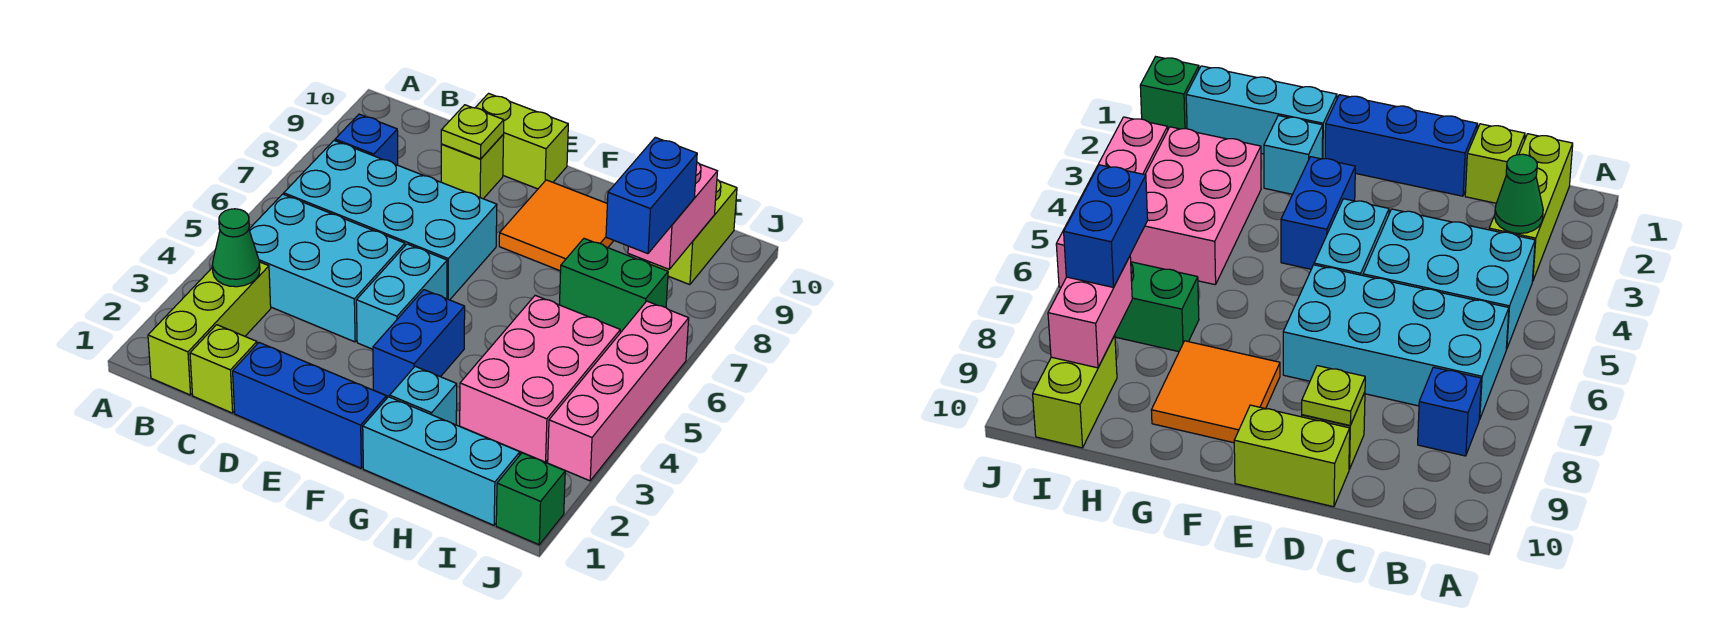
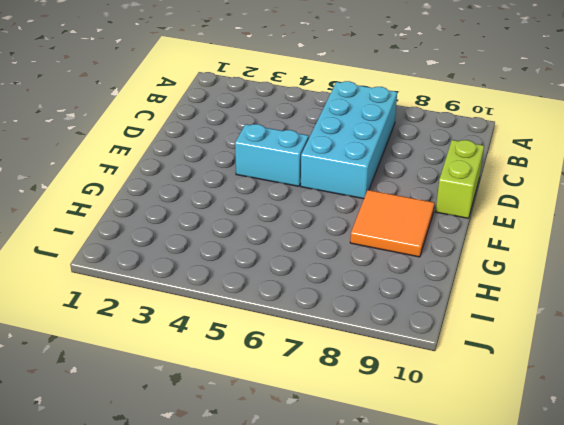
none -> lime 1x3 brick [148,262,271,395]
none -> cyan 2x3 brick [249,194,405,342]
none -> blue 1x1 brick [335,114,398,165]

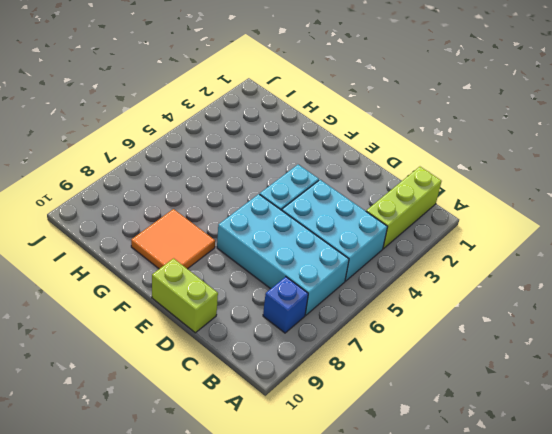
none -> lime 1x1 brick [190,325,257,413]
none -> blue 1x3 brick [233,343,386,468]
none -> lime 1x1 brick [441,135,504,199]

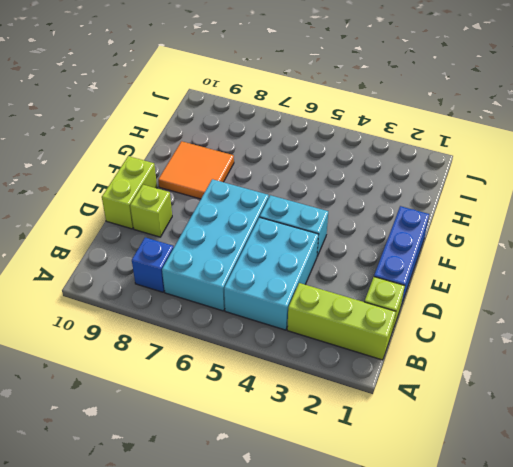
none -> blue 1x2 brick [373,290,465,397]
none -> cyan 1x3 brick [363,397,520,525]
none -> cyan 1x1 brick [390,366,457,425]

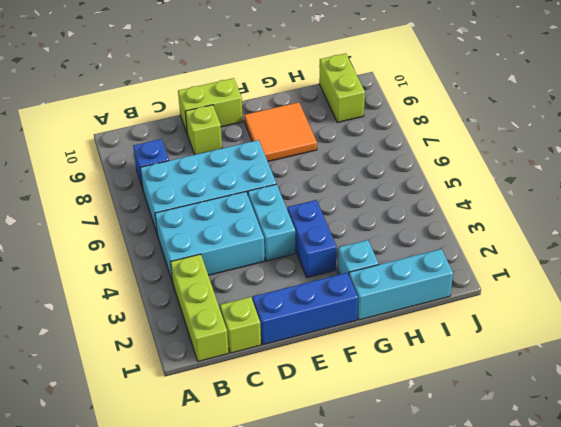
none -> pink 2x3 brick [460,295,620,462]
none -> green 1x2 brick [560,239,668,333]
none -> green 1x1 brick [496,453,565,545]

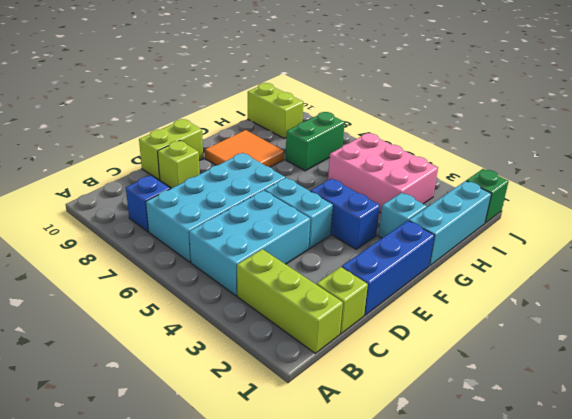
none -> pink 1x4 brick [548,301,689,481]
none -> green 1x1 cone [212,209,260,287]
none -> lime 1x1 plate [441,105,504,159]

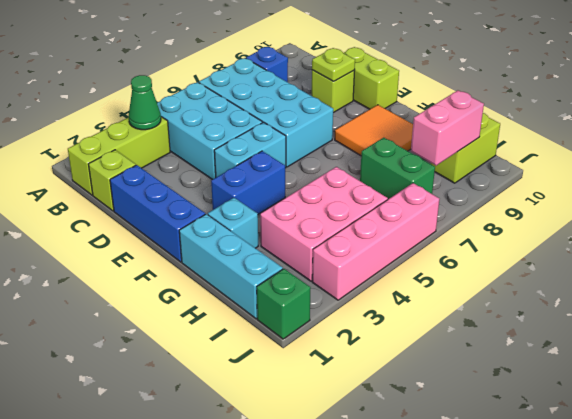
none -> blue 1x2 brick [606,137,697,254]

